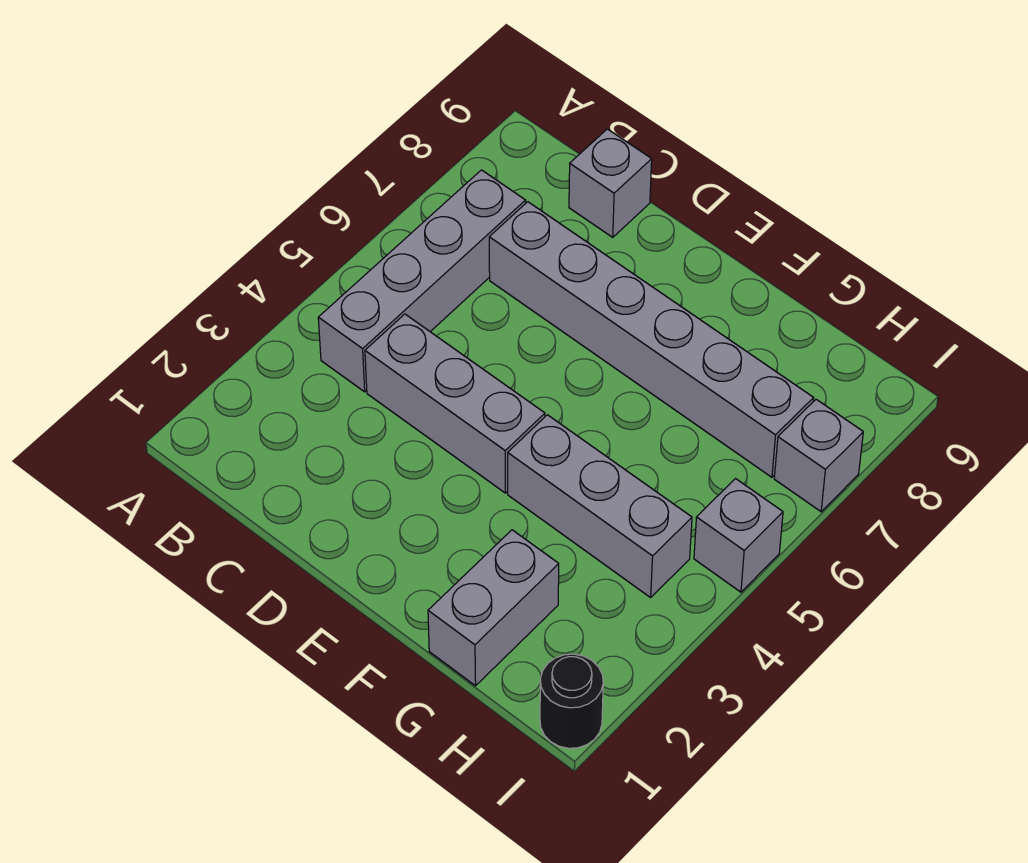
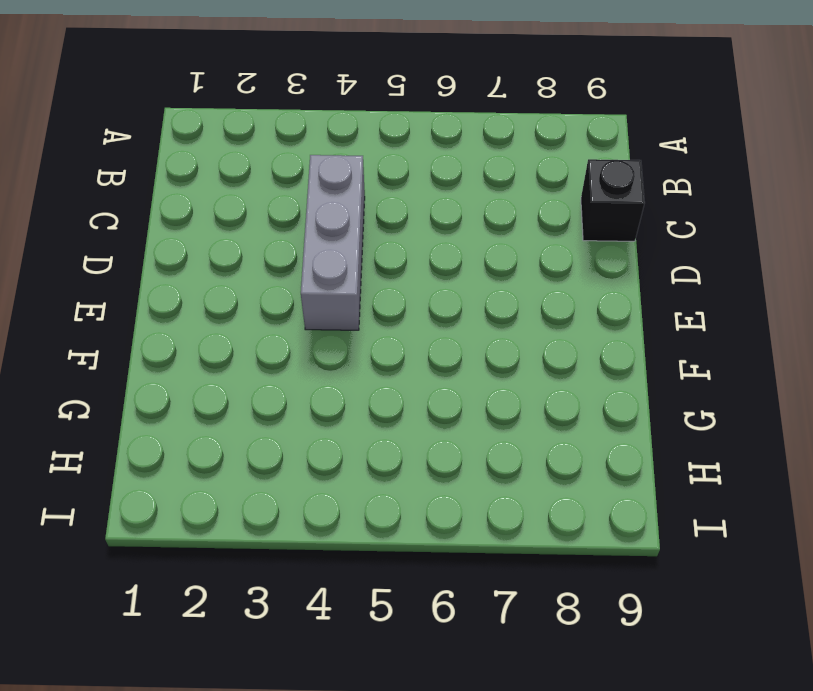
black 1x1 brick [581,159,645,241] -> grey 1x1 brick [569,129,652,237]
none -> grey 1x4 brick [318,170,526,392]
none -> grey 1x6 brick [489,202,814,477]

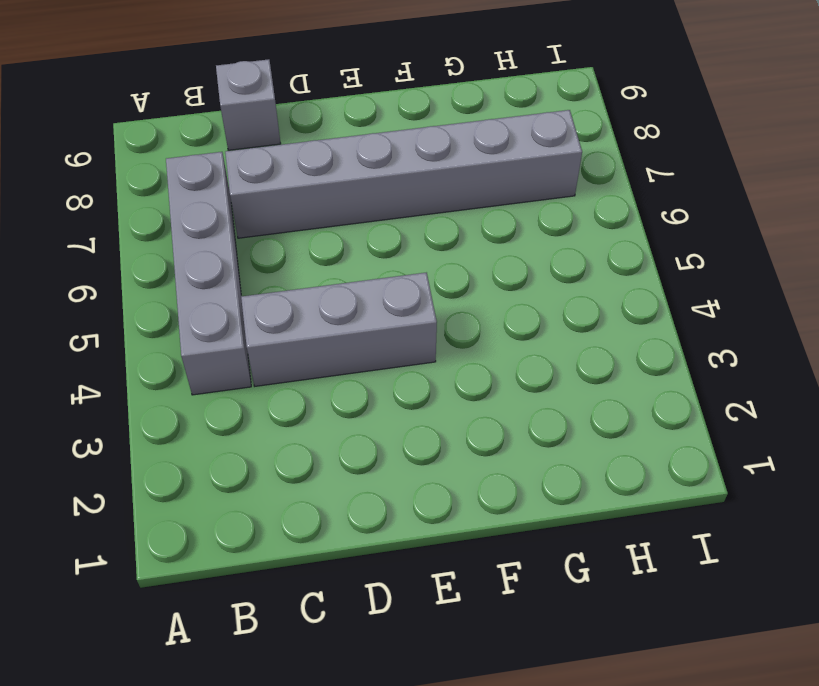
none -> grey 1x3 brick [508,415,692,597]
none -> grey 1x2 brick [428,530,559,686]

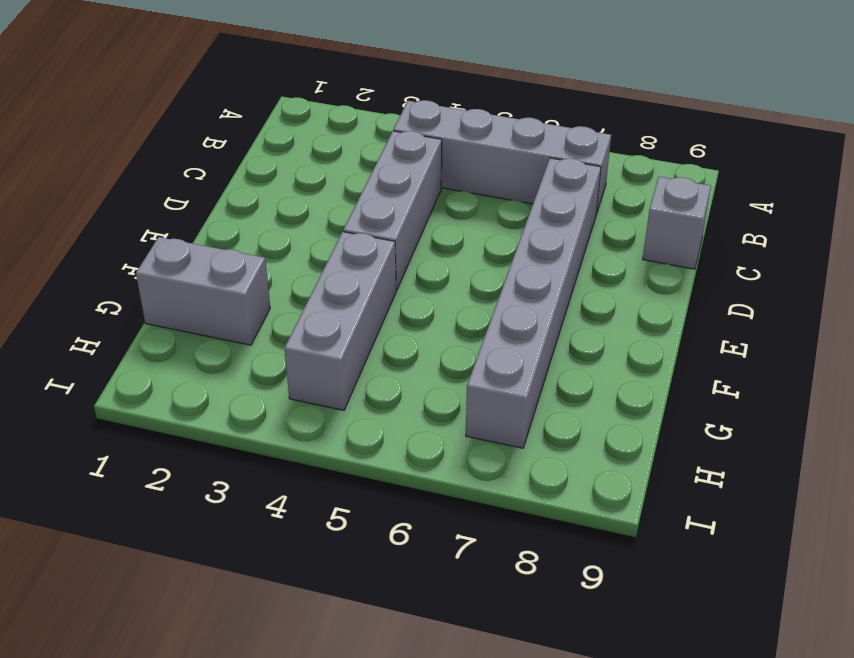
none -> black 1x1 round brick [540,654,603,748]
none -> grey 1x1 brick [694,479,783,592]

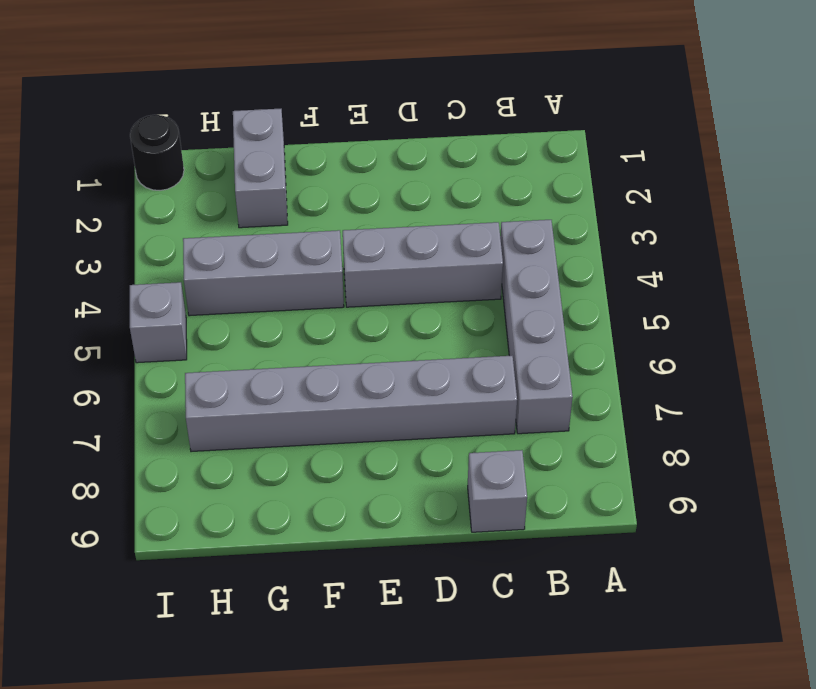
none -> grey 1x1 brick [774,399,863,512]

